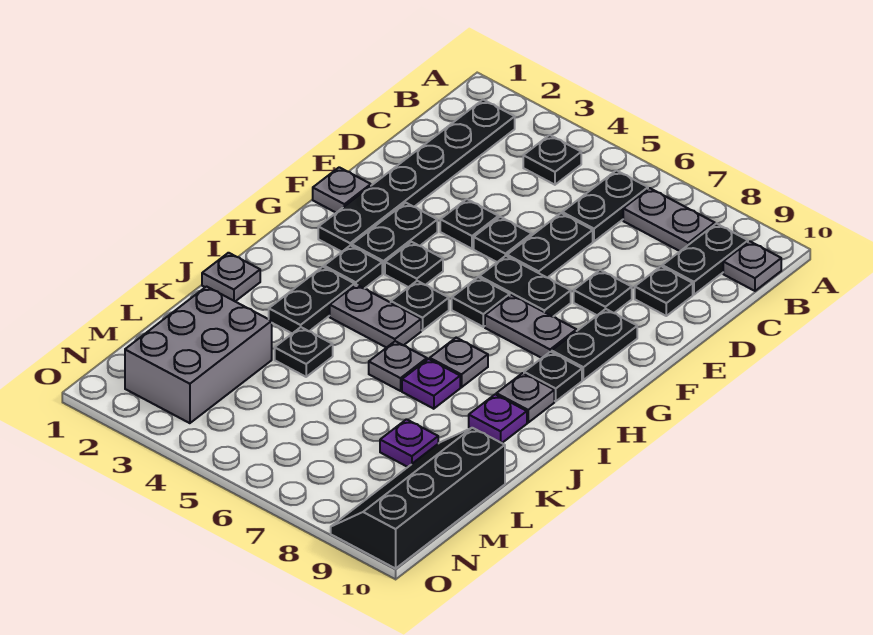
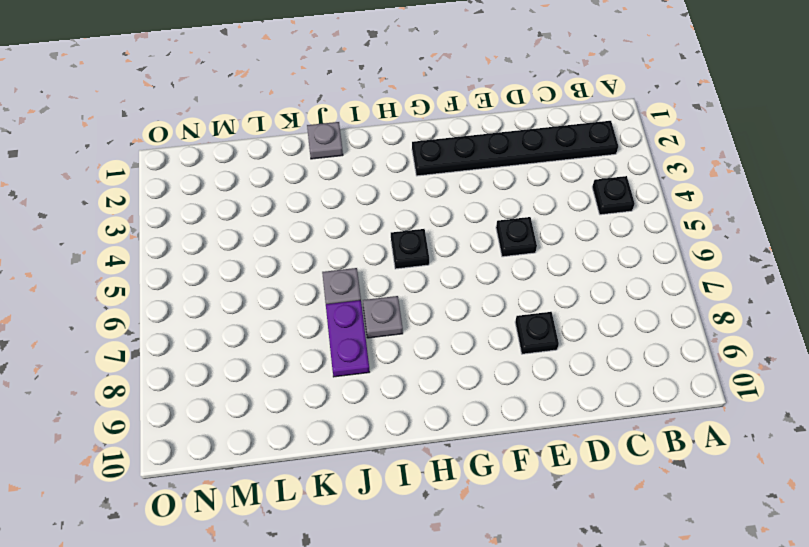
purple 1x2 plate [326,300,370,377] -> purple 1x1 plate [402,359,460,409]
none -> black 1x2 plate [562,170,648,241]
none -> grey 1x2 plate [623,188,715,251]
none -> black 1x2 plate [662,224,748,295]
none -> grey 1x1 plate [723,241,781,291]

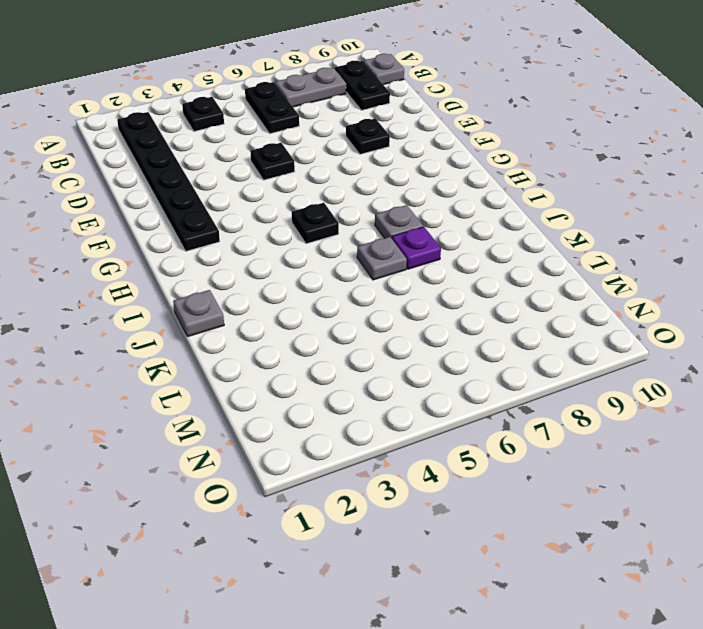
none -> black 1x2 plate [507,213,593,278]
none -> black 1x1 plate [635,266,693,316]
none -> black 1x1 plate [440,199,498,249]
none -> grey 1x1 plate [313,167,371,213]

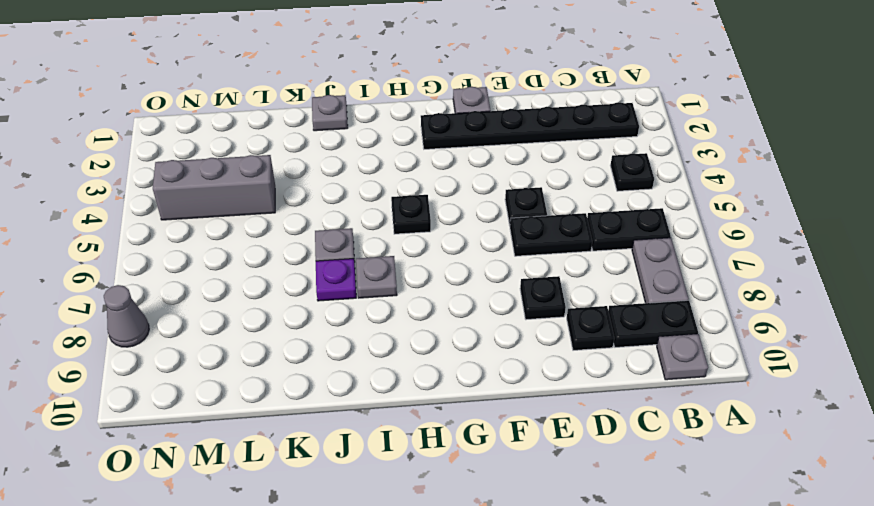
grey 1x3 brick [153,155,275,220] -> none
grey 1x1 cone [104,285,149,347] -> none
none -> black 1x1 plate [440,199,498,249]
none -> black 1x2 plate [352,203,437,274]
none -> black 1x2 plate [479,256,571,317]
none -> black 1x2 plate [552,309,637,380]

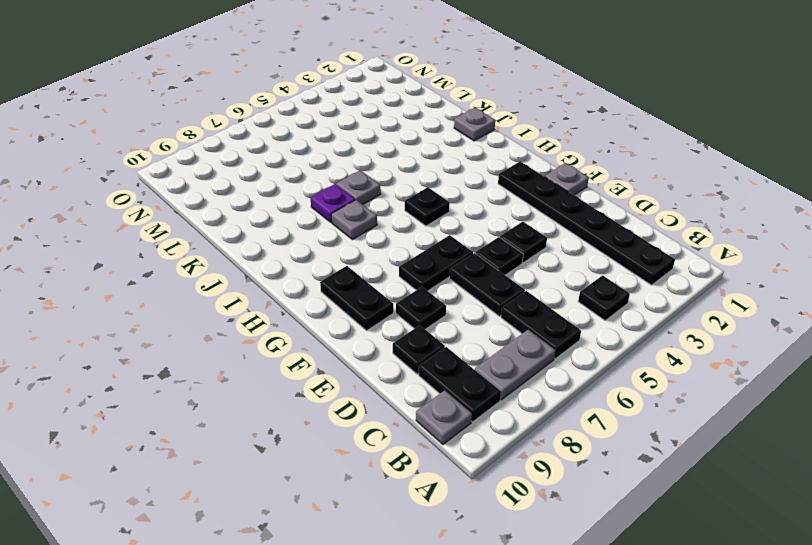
none -> black 1x2 plate [352,203,437,274]
none -> black 1x1 plate [385,242,443,287]
none -> black 1x1 plate [452,277,510,327]
none -> grey 1x2 plate [485,295,576,358]

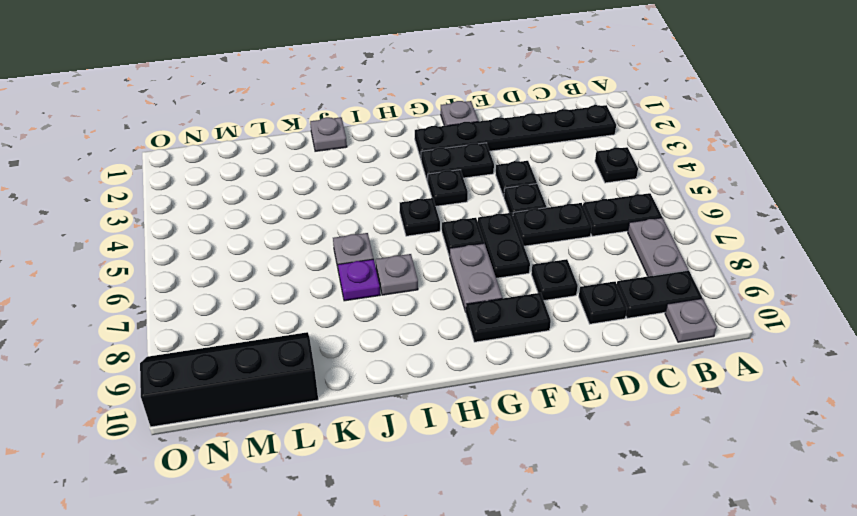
none -> black 1x1 plate [324,245,382,289]
none -> black 1x1 plate [524,352,582,401]
none -> black 1x2 plate [269,267,355,333]
none -> grey 1x2 plate [330,285,421,348]

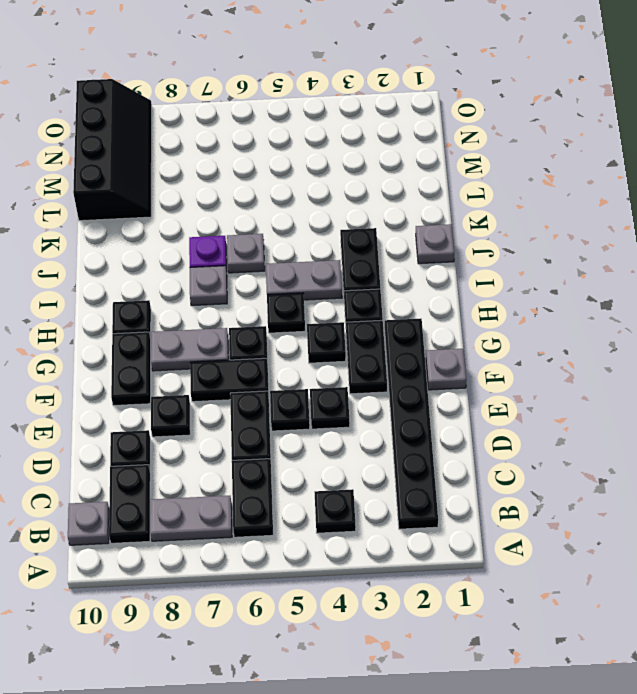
none -> grey 1x1 plate [496,373,554,423]
none -> purple 1x1 plate [469,394,527,443]
none -> black 1x1 plate [275,327,333,377]
none -> grey 2x3 brick [125,287,272,423]

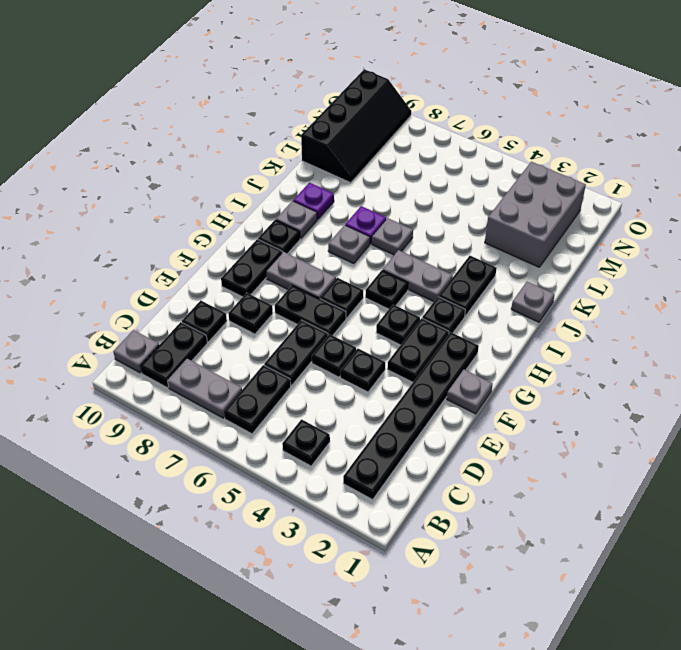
none -> black 1x1 plate [275,327,333,377]
none -> purple 1x1 plate [380,419,438,467]

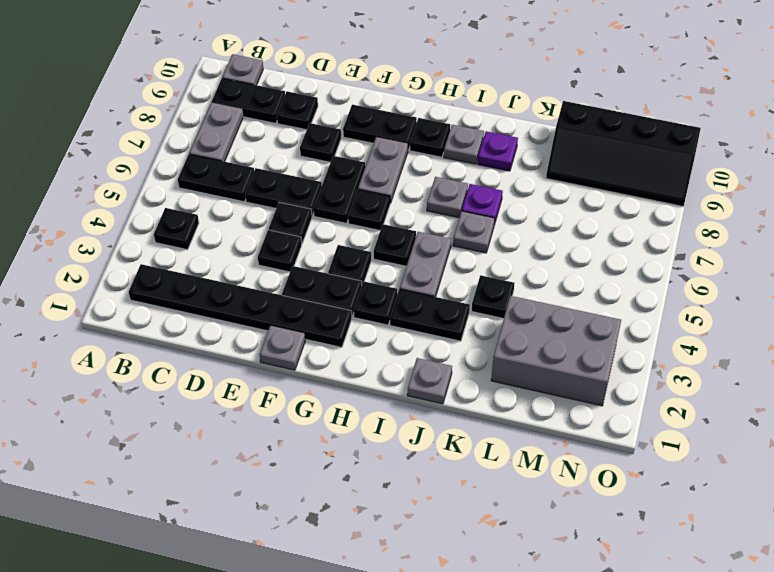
none -> purple 1x1 plate [380,419,438,467]

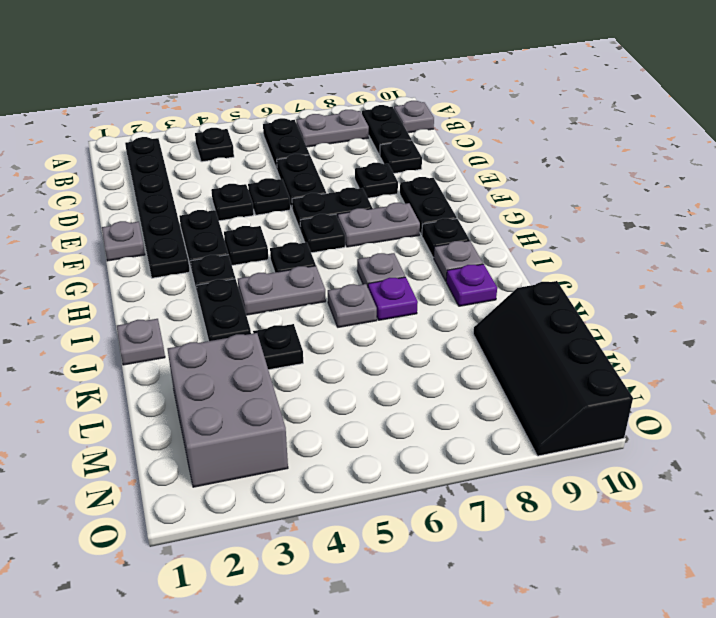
none -> purple 1x1 plate [380,419,438,467]

